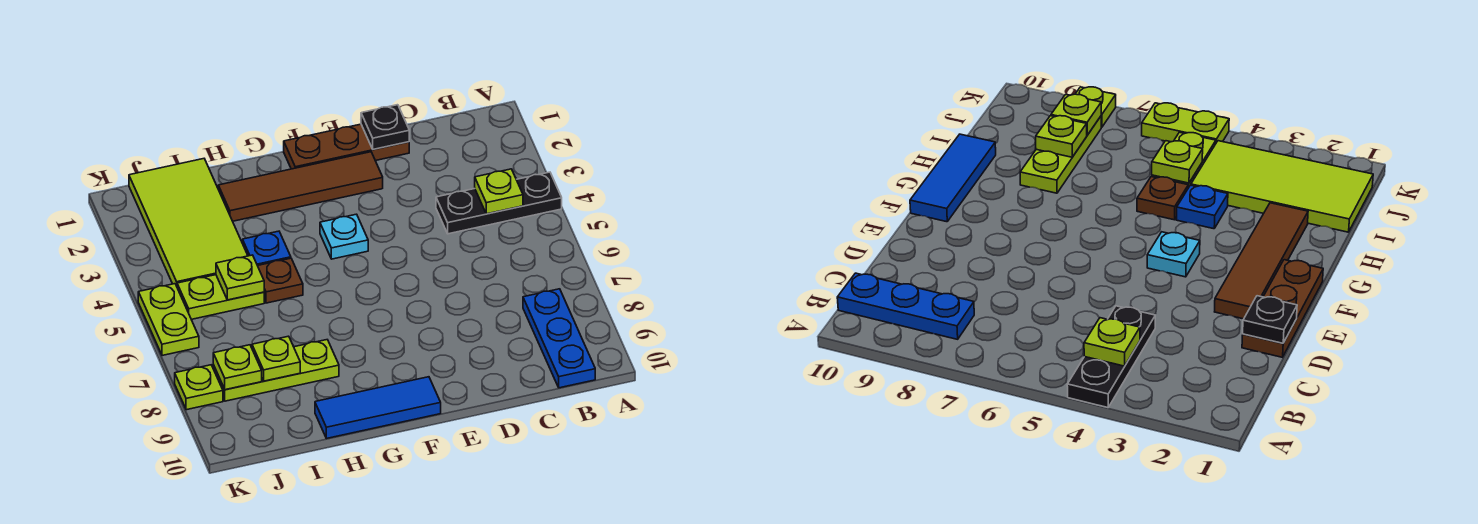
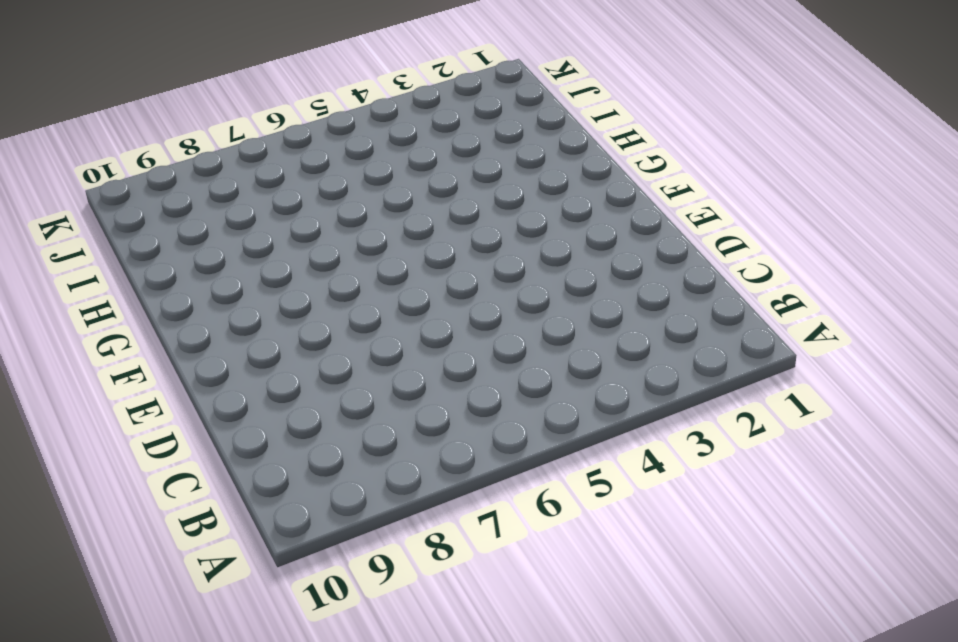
none -> black 1x3 plate [436,172,562,234]
none -> blue 1x3 plate [523,289,595,388]
none -> brown 1x3 plate [284,124,409,169]

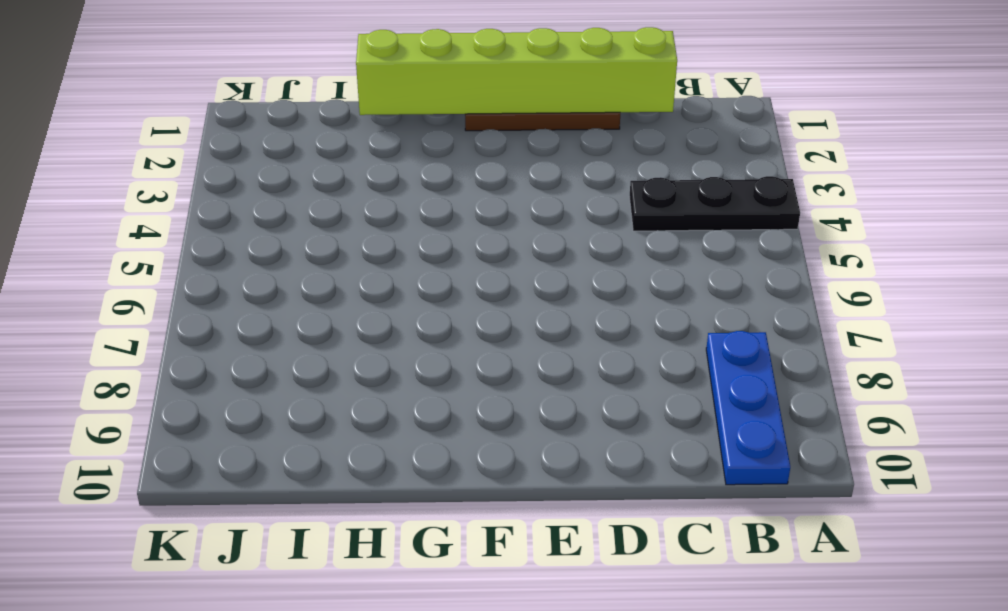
lime 1x6 brick [356,27,677,115] -> black 1x1 plate [361,105,409,149]
none -> brown 1x4 tile [218,152,383,221]
none -> cyan 1x1 plate [320,214,368,259]
none -> blue 1x3 tile [315,377,441,438]

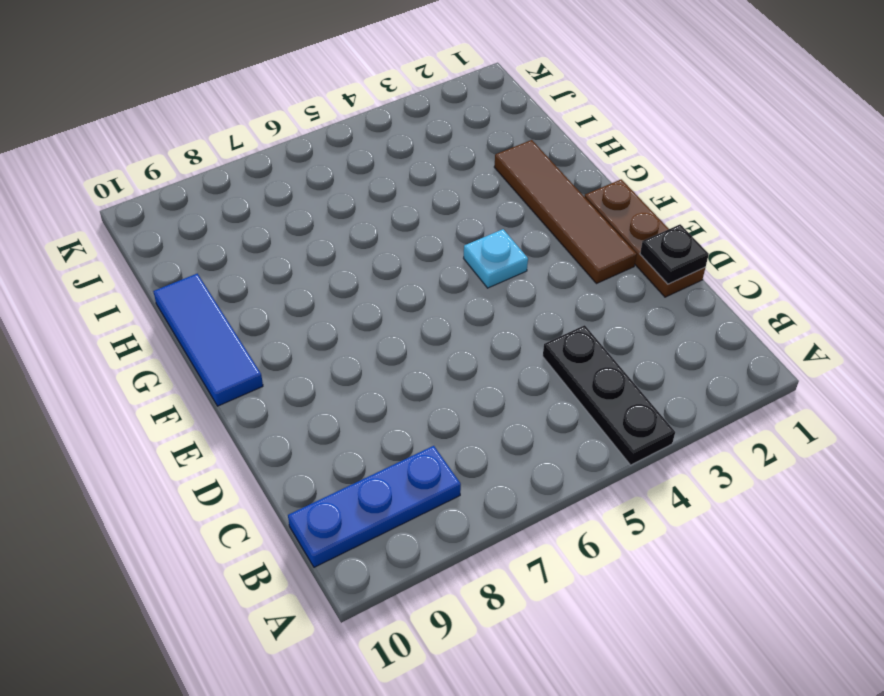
none -> blue 1x1 plate [243,231,291,266]
none -> brown 1x1 plate [258,258,303,303]
none -> lime 1x3 plate [213,340,339,401]

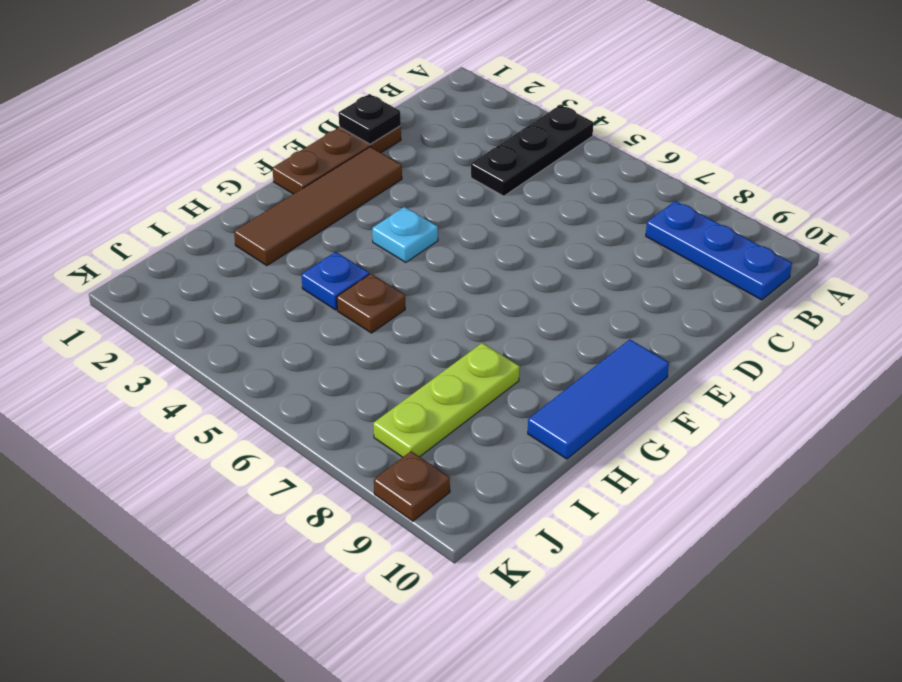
brown 1x1 plate [374,451,450,521] -> none
none -> lime 2x4 tile [129,159,248,286]
none -> lime 1x2 plate [177,275,264,319]
none -> lime 1x2 plate [138,284,199,356]

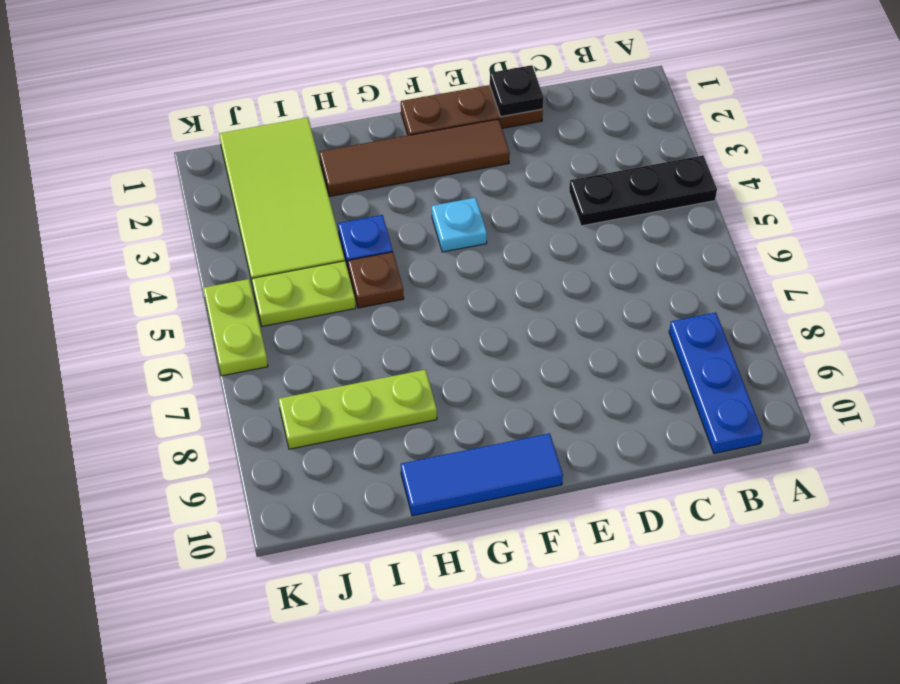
none -> lime 1x1 plate [175,365,223,410]
none -> lime 1x1 plate [475,169,523,214]
none -> lime 1x1 plate [216,255,264,300]

